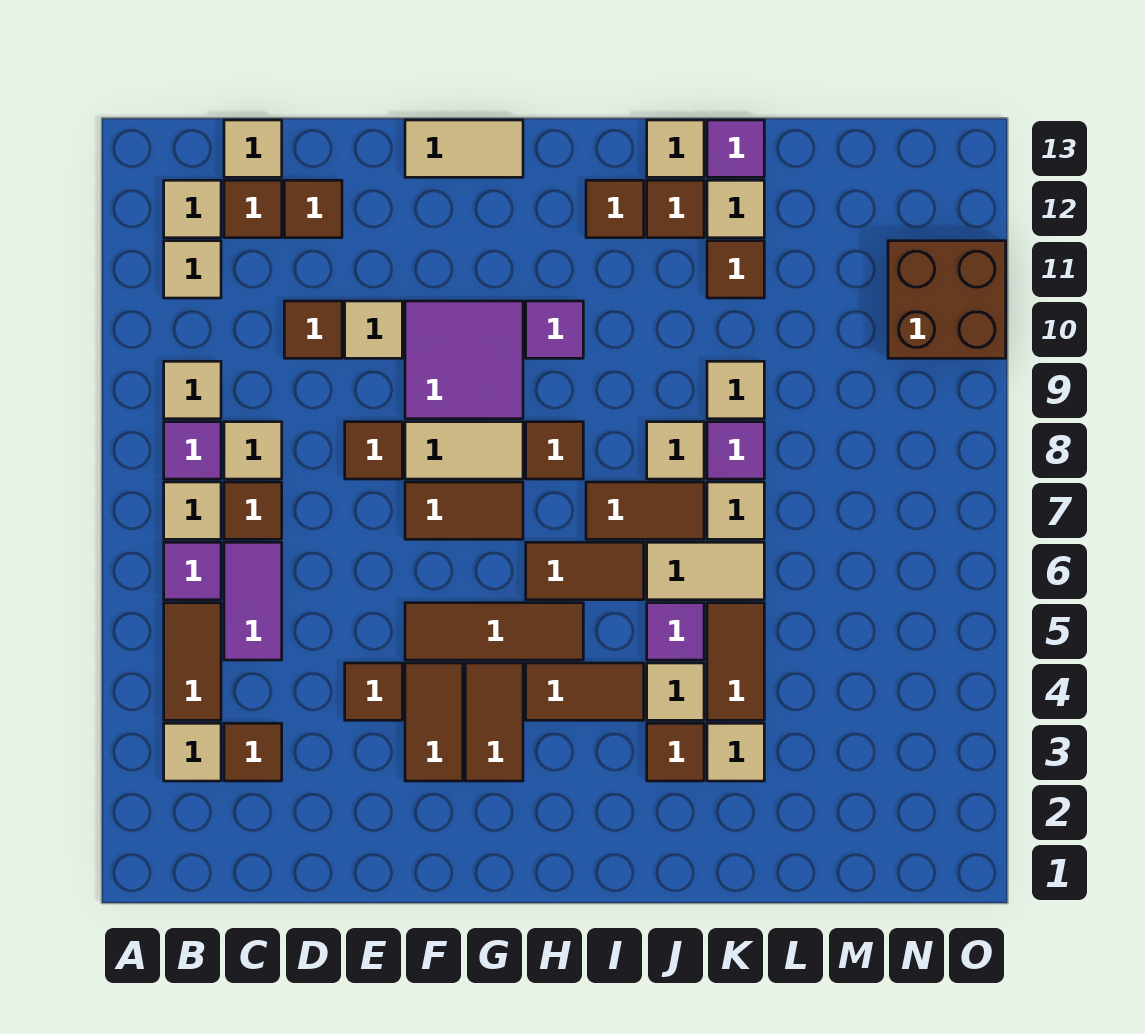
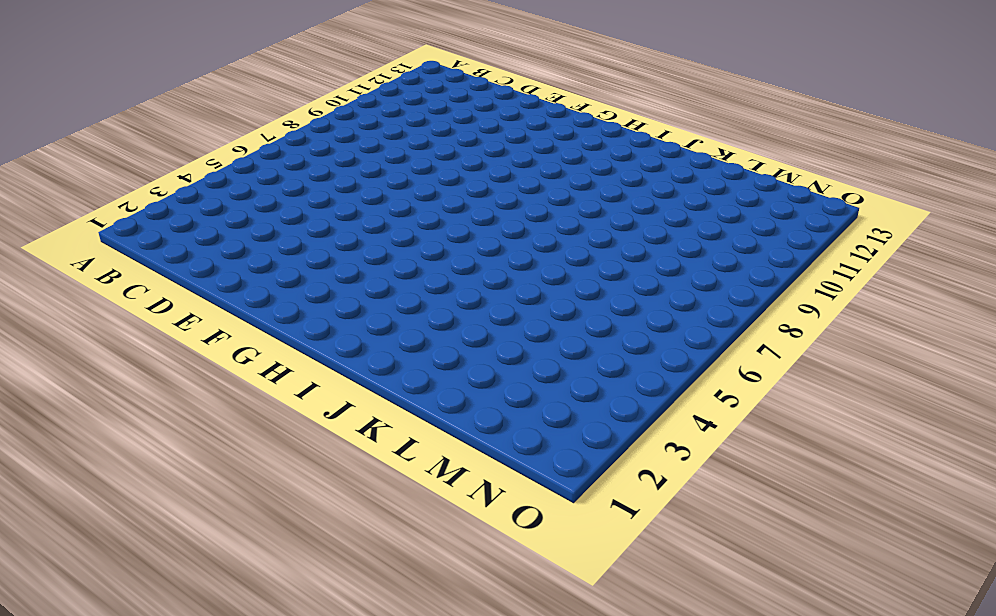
none -> tan 1x1 tile [164,723,221,781]
none -> brown 1x2 tile [164,603,221,720]
none -> purple 1x1 tile [164,542,221,600]
none -> tan 1x1 tile [164,482,221,539]

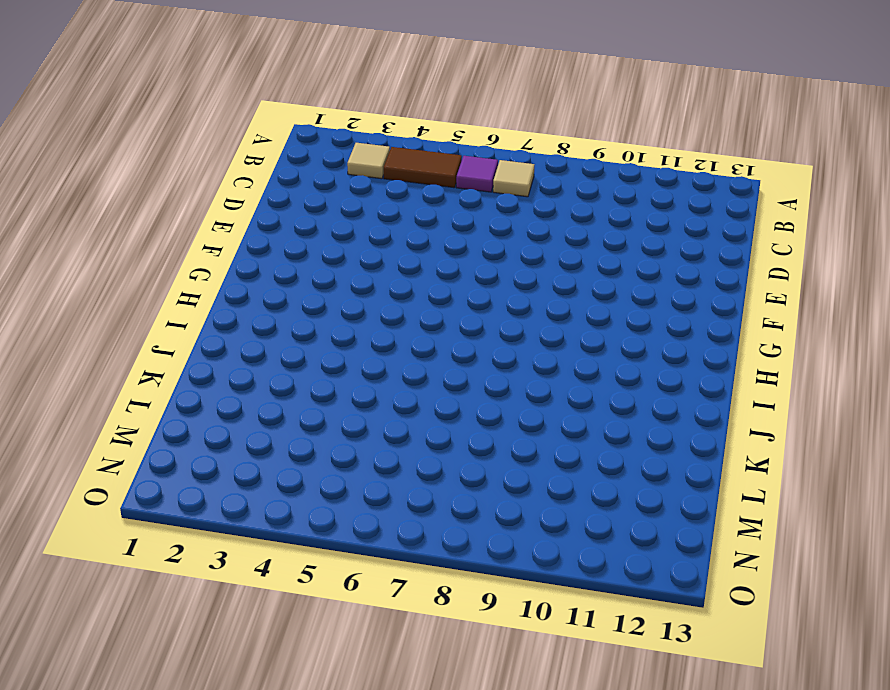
none -> purple 1x1 tile [164,422,221,479]
none -> tan 1x1 tile [164,361,221,419]
none -> tan 1x1 tile [164,241,221,298]
none -> tan 1x1 tile [164,180,221,238]

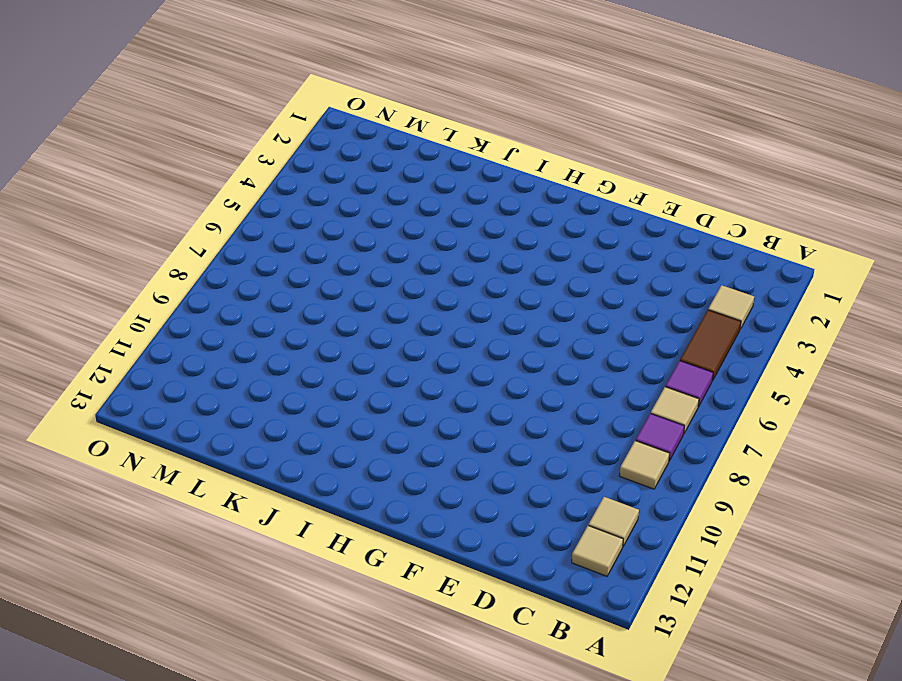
none -> brown 1x1 tile [224,723,282,781]
none -> purple 1x2 tile [224,542,282,660]
none -> brown 1x1 tile [224,482,282,539]
none -> tan 1x1 tile [224,422,282,479]

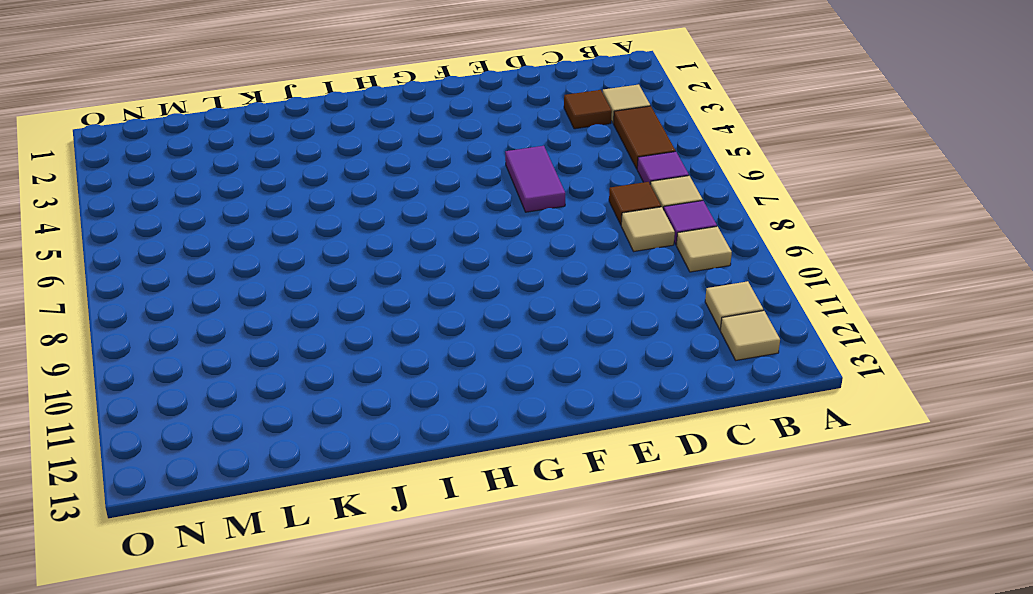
purple 1x2 tile [505,146,565,212] -> purple 1x2 tile moved to [224,542,282,660]
none -> brown 1x1 tile [224,180,282,238]
none -> tan 1x1 tile [224,120,282,177]
none -> brown 1x1 tile [284,301,342,358]
none -> brown 1x1 tile [284,180,342,238]

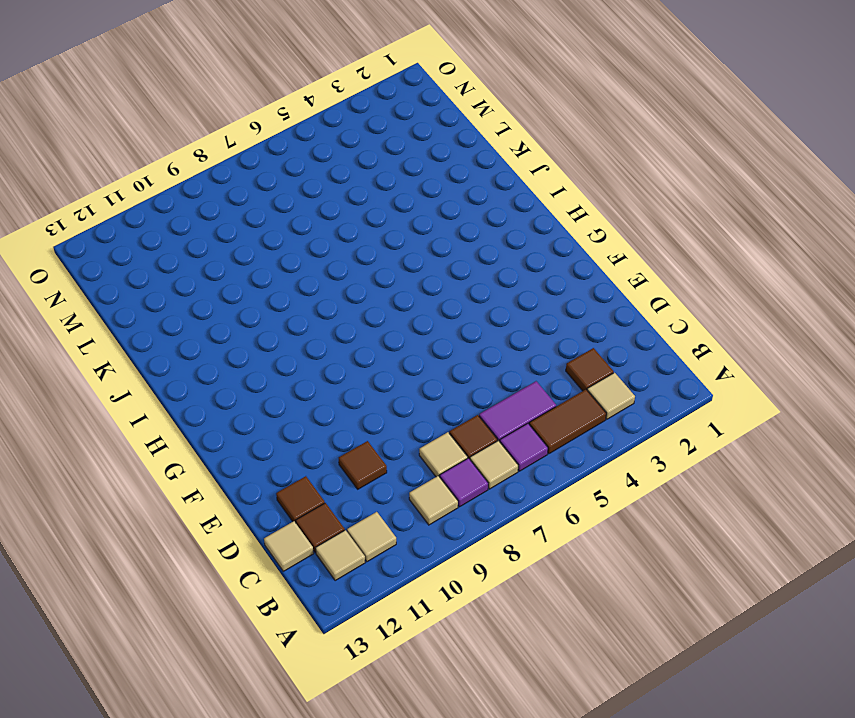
none -> brown 1x1 tile [345,663,402,720]
none -> brown 1x1 tile [345,422,402,479]
none -> tan 1x1 tile [345,301,402,358]
none -> brown 1x2 tile [405,663,463,781]

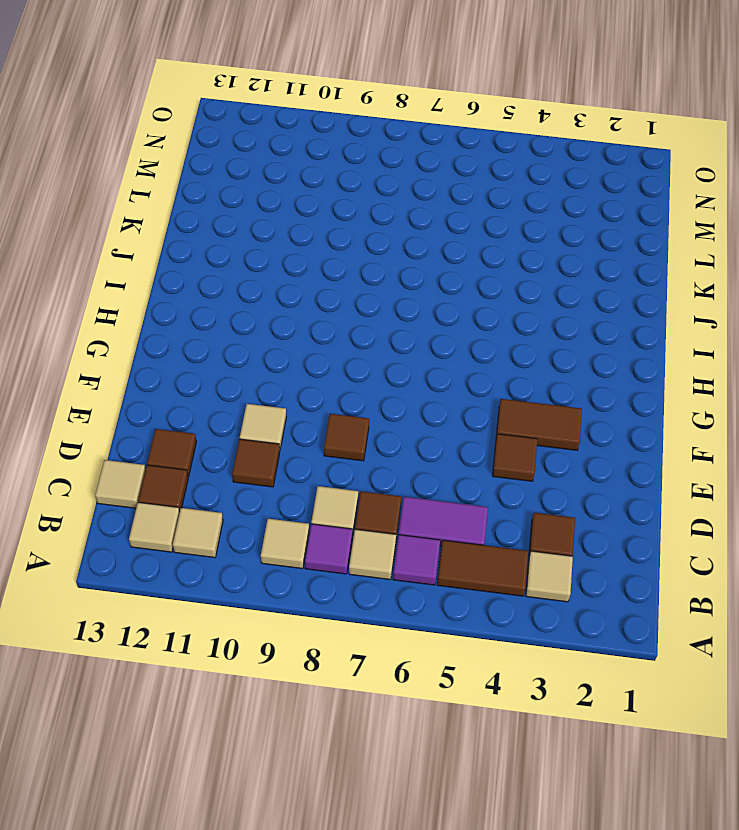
none -> brown 1x3 tile [405,603,583,660]
none -> brown 1x2 tile [405,482,523,539]
none -> tan 1x2 tile [405,422,523,479]
none -> purple 2x2 tile [405,301,523,419]

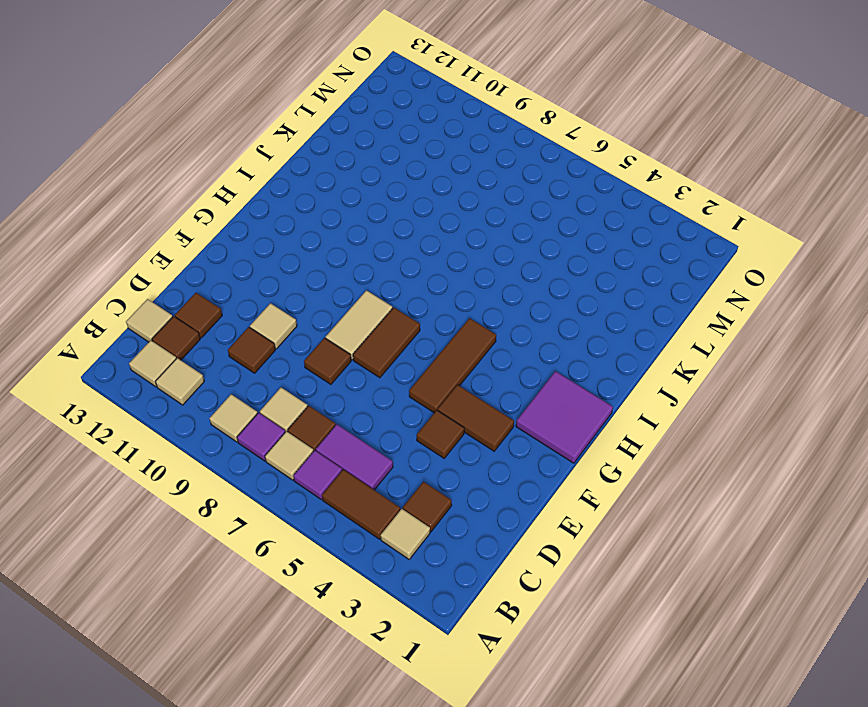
purple 2x2 tile [516,371,613,463] -> purple 2x2 tile moved to [405,301,523,419]
none -> tan 1x2 tile [405,120,523,177]
none -> brown 1x2 tile [465,663,523,781]
none -> brown 1x2 tile [526,663,644,720]
none -> brown 1x2 tile [526,542,644,600]

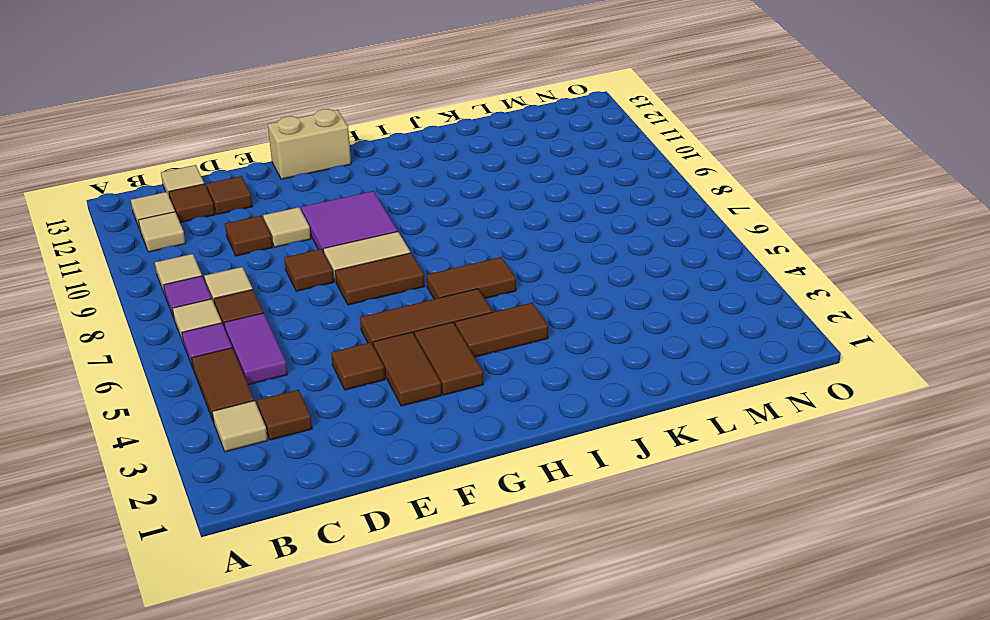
tan 1x2 brick [268,109,351,179] -> tan 1x2 tile [405,120,523,177]
none -> brown 1x1 tile [526,422,583,479]
none -> purple 1x1 tile [526,301,583,358]
none -> brown 1x2 tile [586,482,704,539]
none -> brown 1x1 tile [586,180,644,238]

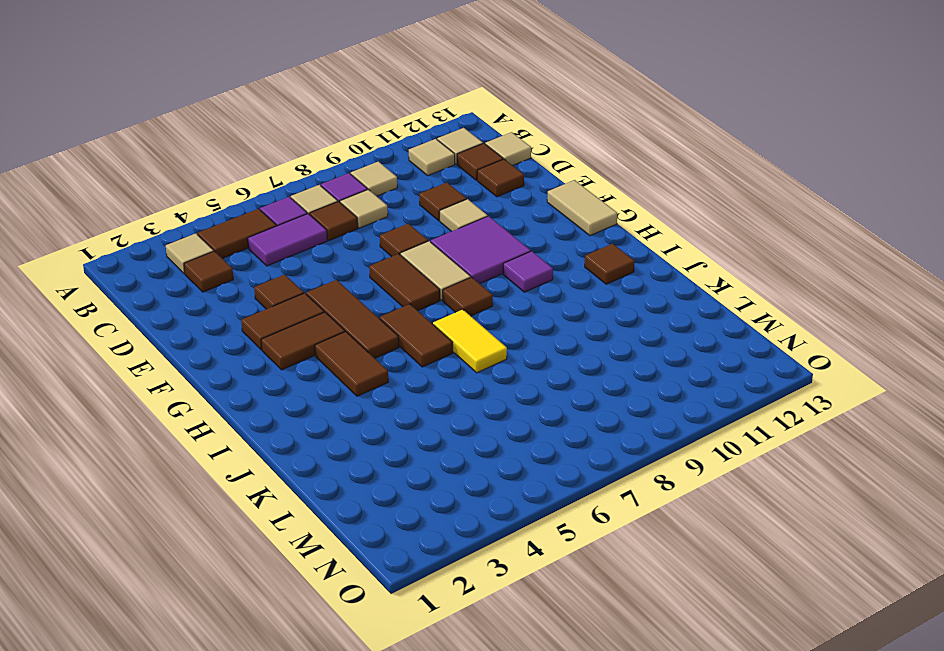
yellow 1x2 tile [433,309,507,373] -> brown 1x2 tile [586,482,704,539]
none -> brown 1x1 tile [647,723,704,781]
none -> tan 1x1 tile [647,663,704,720]
none -> purple 1x1 tile [647,603,704,660]
none -> tan 1x2 tile [647,542,764,600]

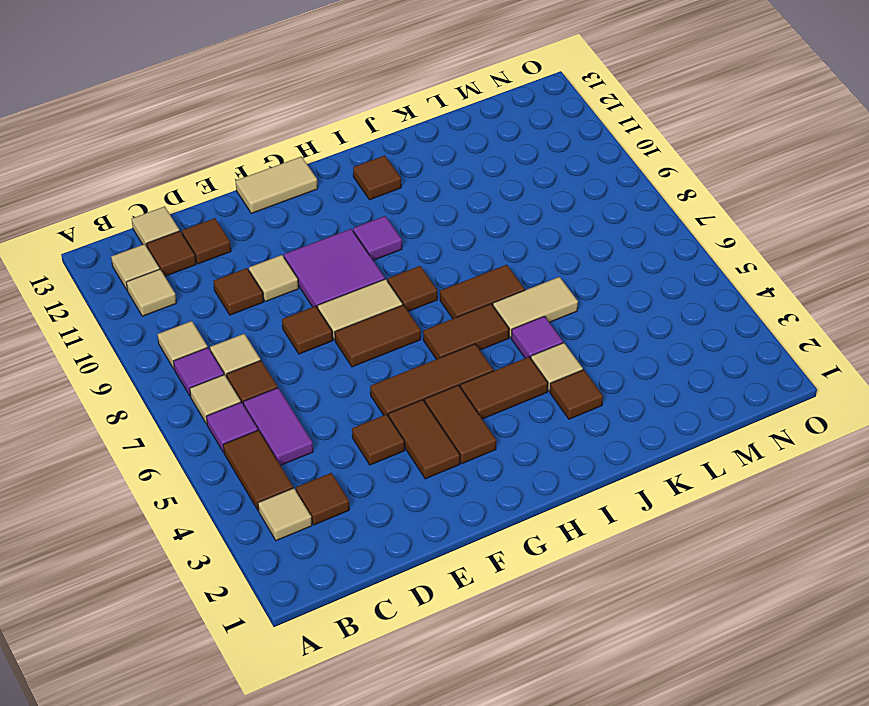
none -> tan 1x1 tile [647,422,704,479]
none -> brown 1x1 tile [647,180,704,238]
none -> tan 1x1 tile [647,120,704,177]
none -> tan 1x1 tile [707,723,764,781]

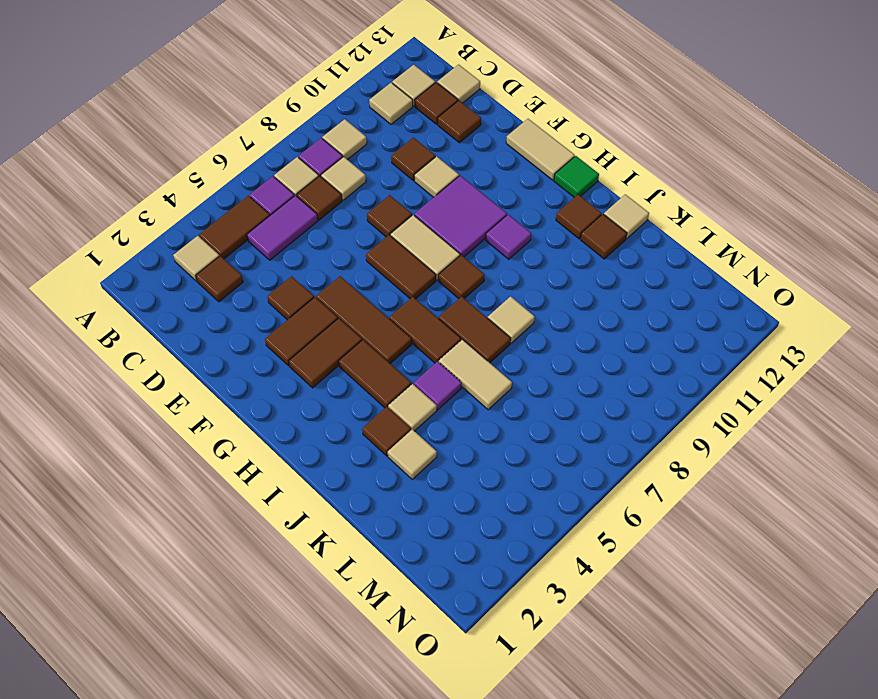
green 1x1 tile [554,156,599,197] -> none
none -> brown 1x2 tile [707,603,764,720]
none -> tan 1x1 tile [707,482,764,539]
none -> purple 1x1 tile [707,422,764,479]
none -> tan 1x1 tile [707,361,764,419]

